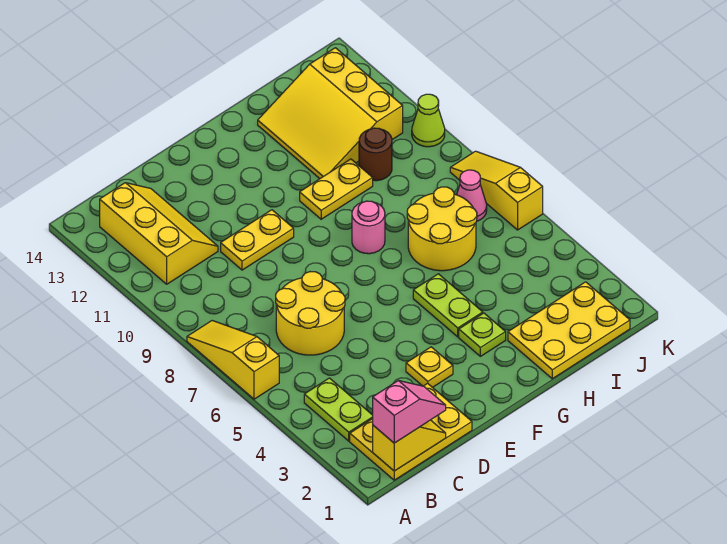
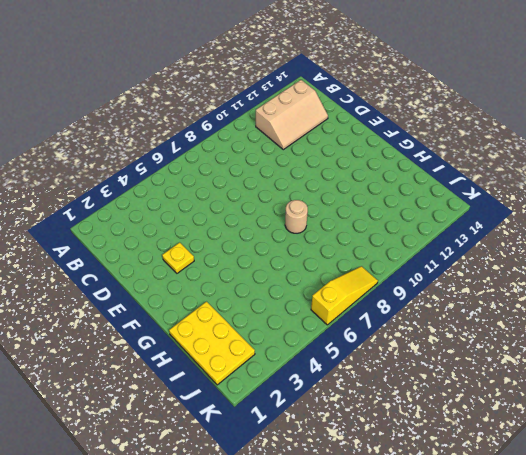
tan 2x3 slope [256,80,328,150] -> yellow 2x3 slope [100,183,218,284]
tan 1x1 round brick [285,200,308,233] -> pink 1x1 round brick [352,201,385,254]
none -> yellow 1x3 slope [187,321,279,399]
none -> yellow 2x3 plate [350,383,472,480]
none -> lime 1x2 plate [304,378,373,441]

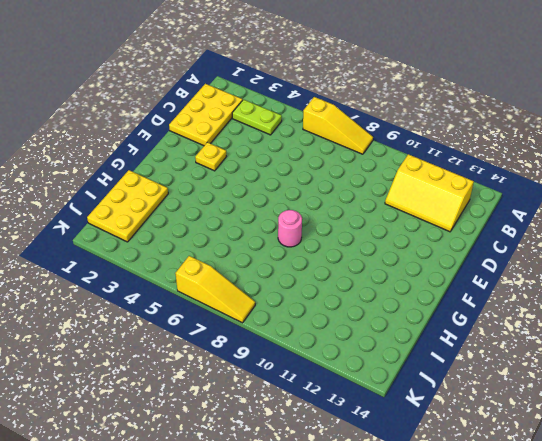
none -> yellow 2x2 round brick [276,272,345,355]
none -> yellow 1x2 plate [221,210,294,270]
none -> lime 1x1 plate [459,313,506,356]

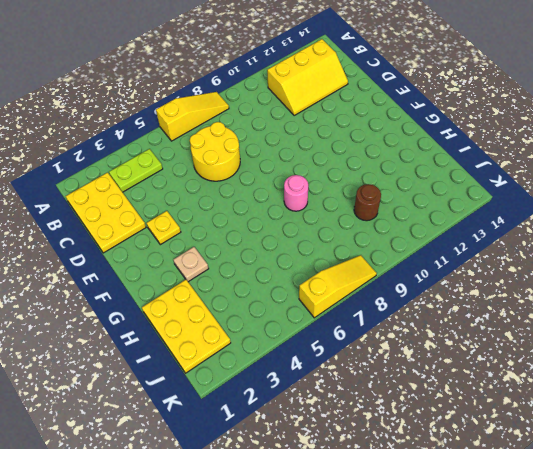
tan 1x1 plate [173,247,209,282] -> lime 1x1 plate [459,313,506,356]
none -> yellow 1x2 plate [221,210,294,270]
none -> lime 1x2 plate [413,274,483,337]
none -> yellow 1x2 plate [300,159,373,219]

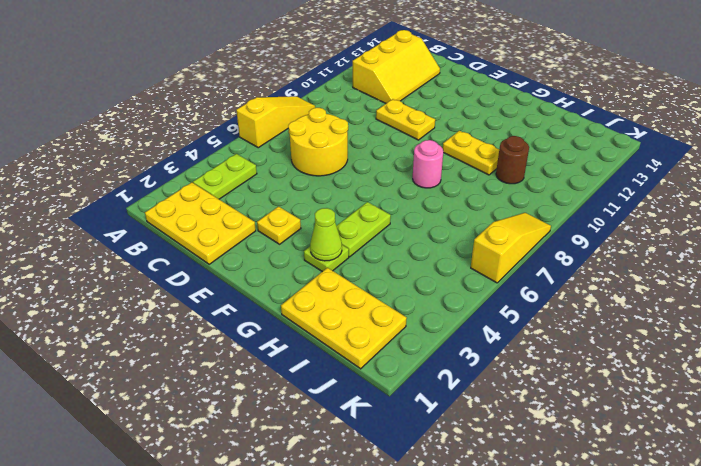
lime 1x1 cone [310,208,342,261] -> lime 1x1 cone moved to [412,94,445,147]
none -> yellow 2x2 round brick [407,187,477,271]
none -> yellow 3x3 slope [258,48,403,178]
none -> pink 1x1 cone [457,170,487,221]

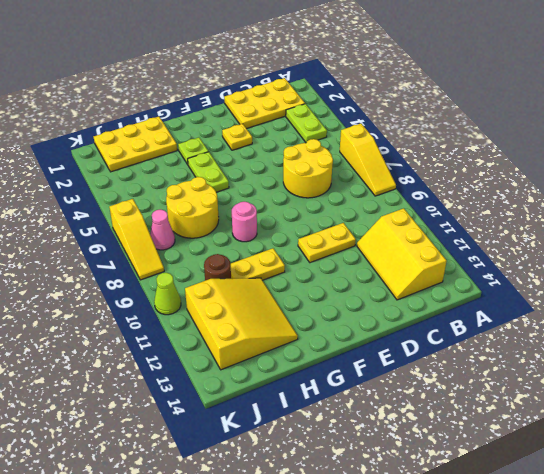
none -> yellow 1x2 slope [373,420,446,471]
none -> pink 1x2 slope [373,381,446,443]

